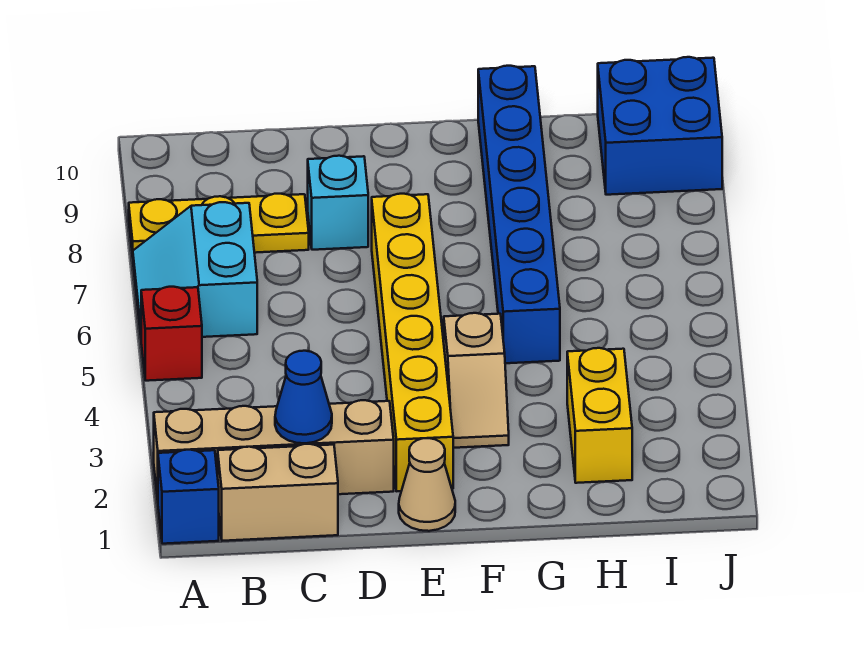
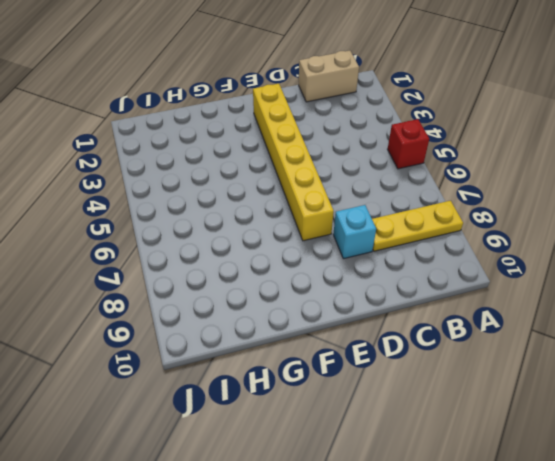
none -> blue 1x1 brick [158,450,219,544]
none -> tan 1x4 brick [154,400,394,500]
none -> cyan 2x2 slope [133,202,257,337]

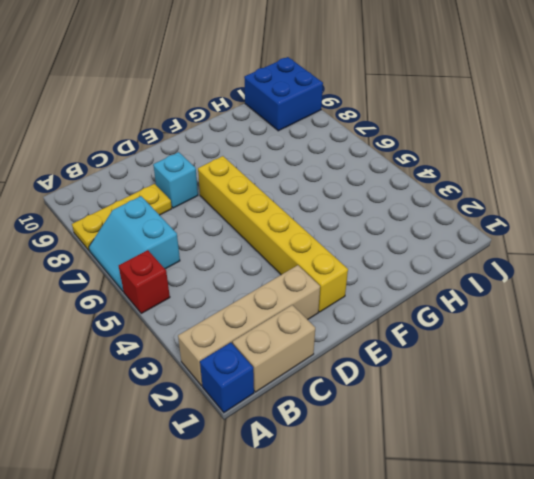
none -> tan 1x1 cone [399,438,455,531]
none -> tan 1x2 slope [444,313,509,448]
none -> blue 1x6 brick [478,66,560,363]

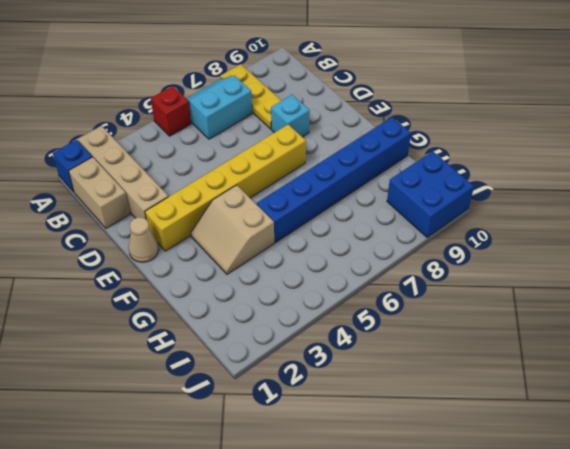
tan 2x2 slope [191,185,274,274] -> tan 1x2 slope [444,313,509,448]
none -> yellow 1x2 brick [567,348,632,483]
none -> blue 1x1 cone [275,351,332,443]

